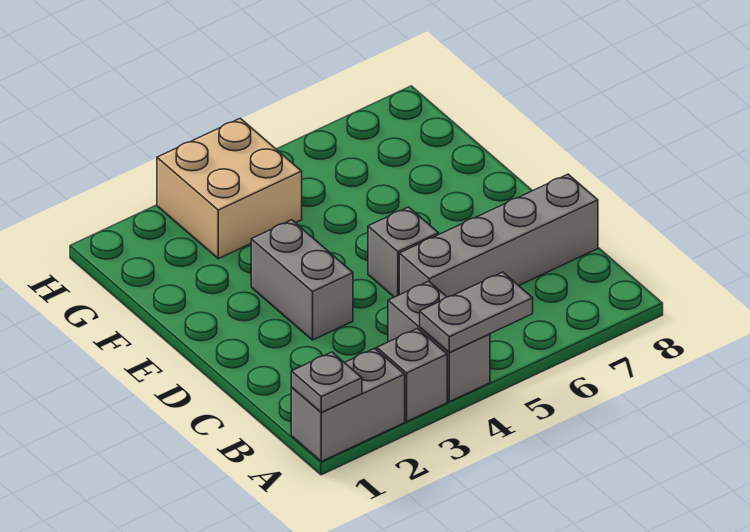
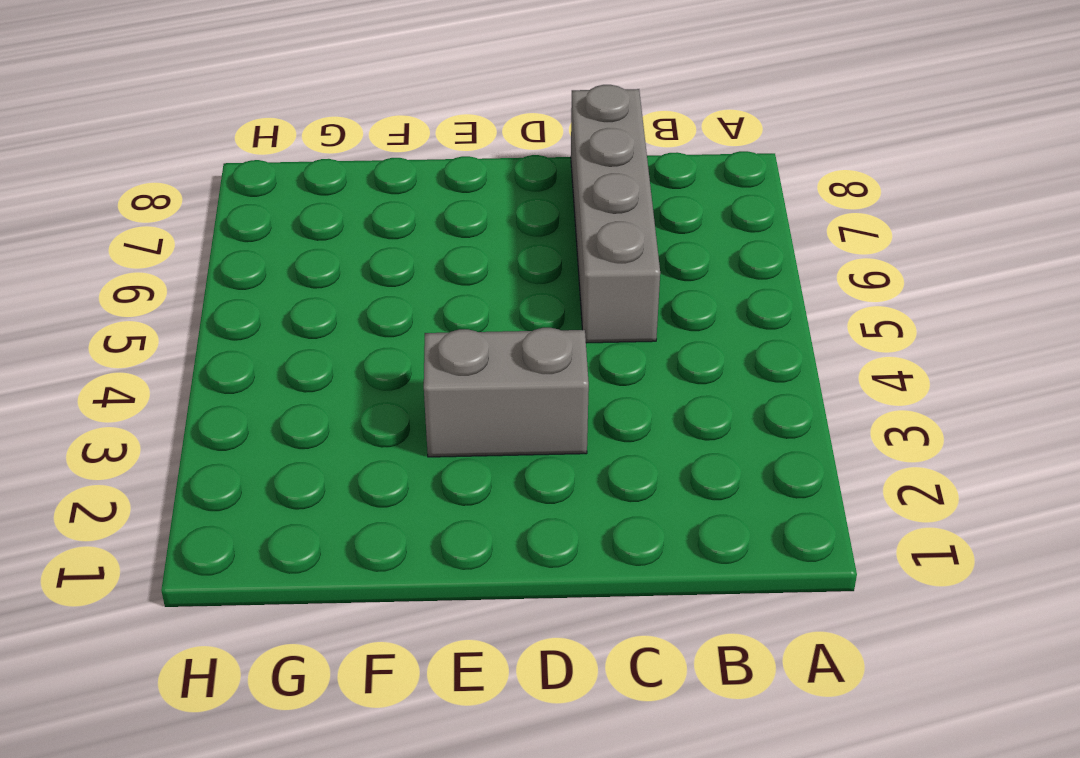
none -> grey 1x2 brick [291,348,405,462]
none -> grey 1x1 brick [377,328,447,421]

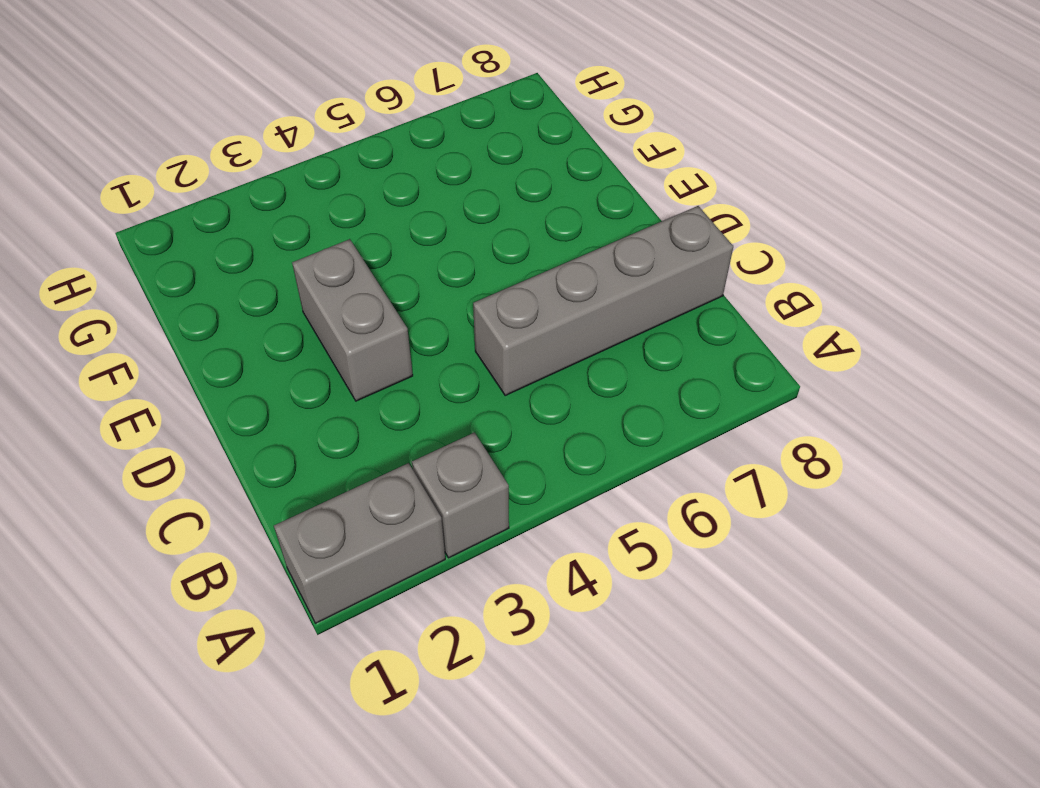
none -> grey 1x2 brick [388,281,490,402]
none -> grey 1x1 brick [368,207,439,297]

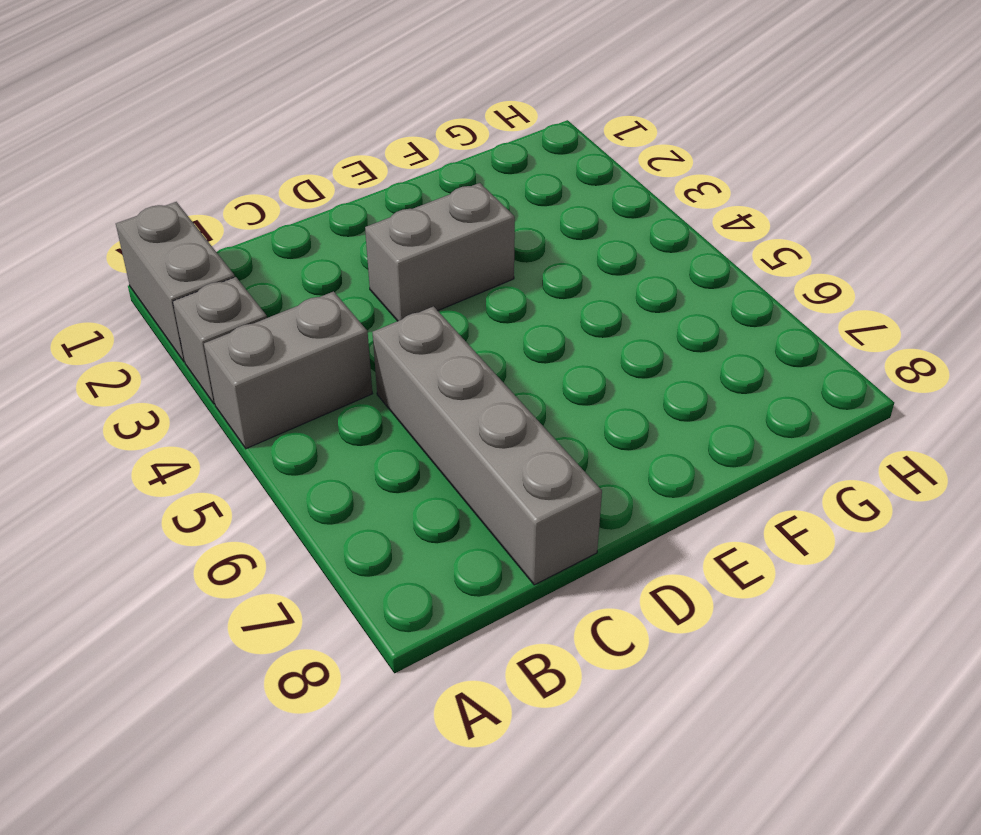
none -> grey 1x1 brick [368,207,439,297]
none -> tan 2x2 brick [157,118,302,259]

